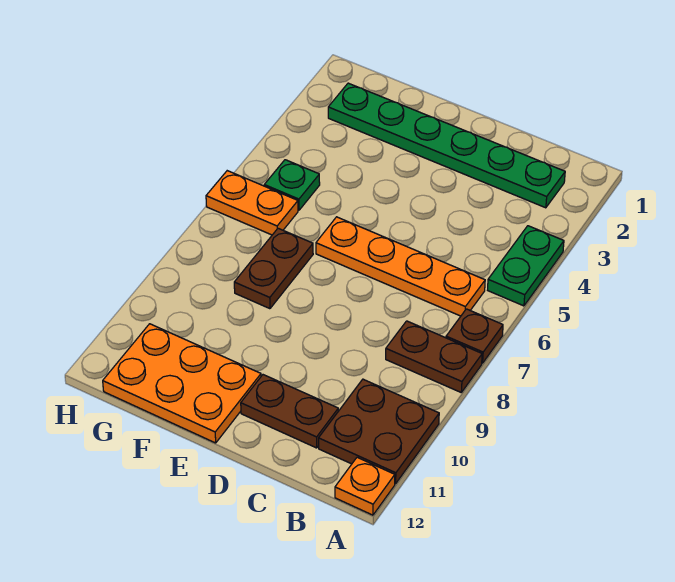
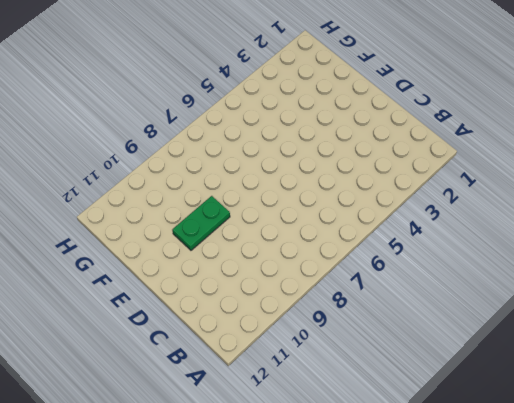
green 1x2 plate [173,196,230,250] -> green 1x2 plate moved to [488,226,564,306]
none -> brown 1x1 plate [446,309,503,363]
none -> brown 1x2 plate [386,321,482,392]
none -> brown 2x2 plate [319,379,439,484]

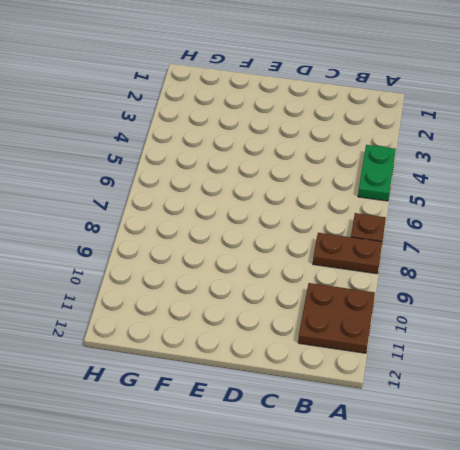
none -> orange 1x1 plate [335,457,395,515]
none -> green 1x6 plate [328,83,565,208]
none -> orange 1x4 plate [316,217,485,316]

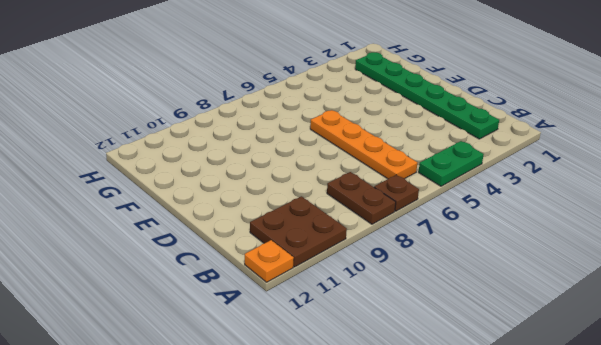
none -> brown 1x2 plate [241,375,338,448]
none -> orange 2x3 plate [103,324,261,443]
none -> brown 1x2 plate [234,228,313,309]

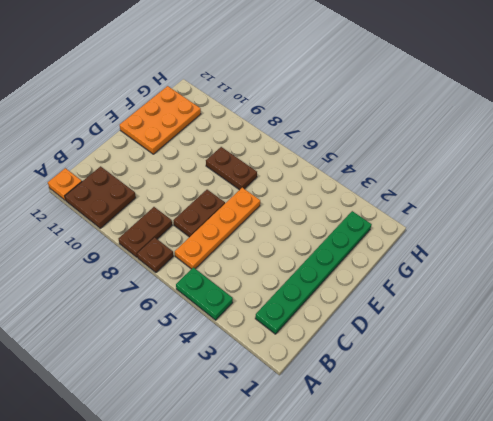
brown 1x2 plate [173,190,225,237] -> brown 1x2 plate moved to [241,375,338,448]
none -> green 1x1 plate [264,160,320,210]
none -> orange 1x2 plate [206,171,298,235]

